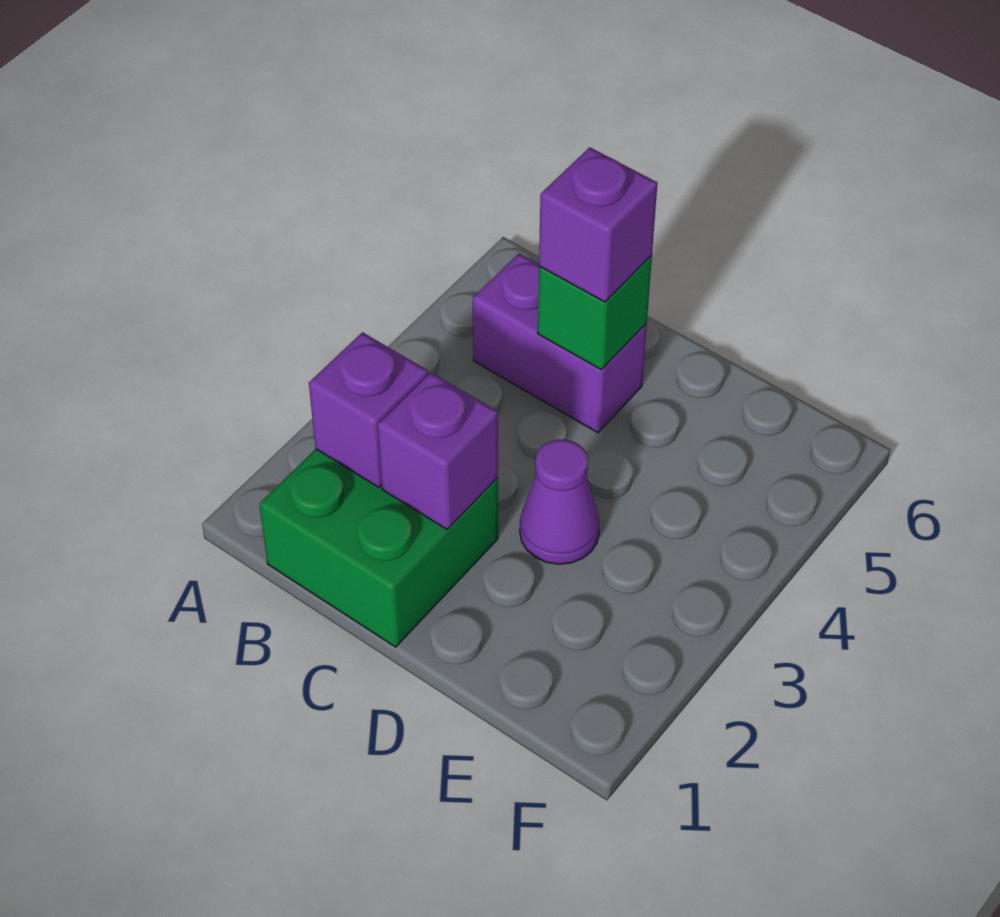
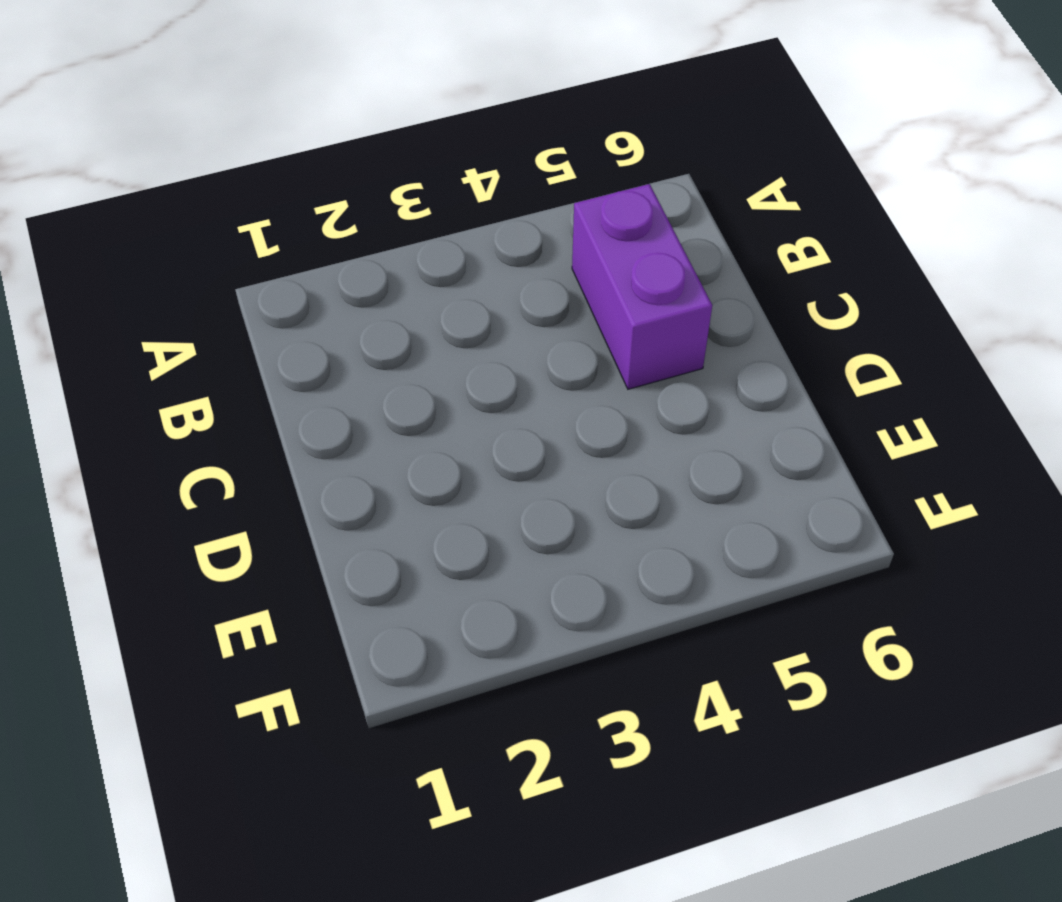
none -> green 2x2 brick [259,449,498,647]
none -> purple 1x1 cone [520,439,600,564]

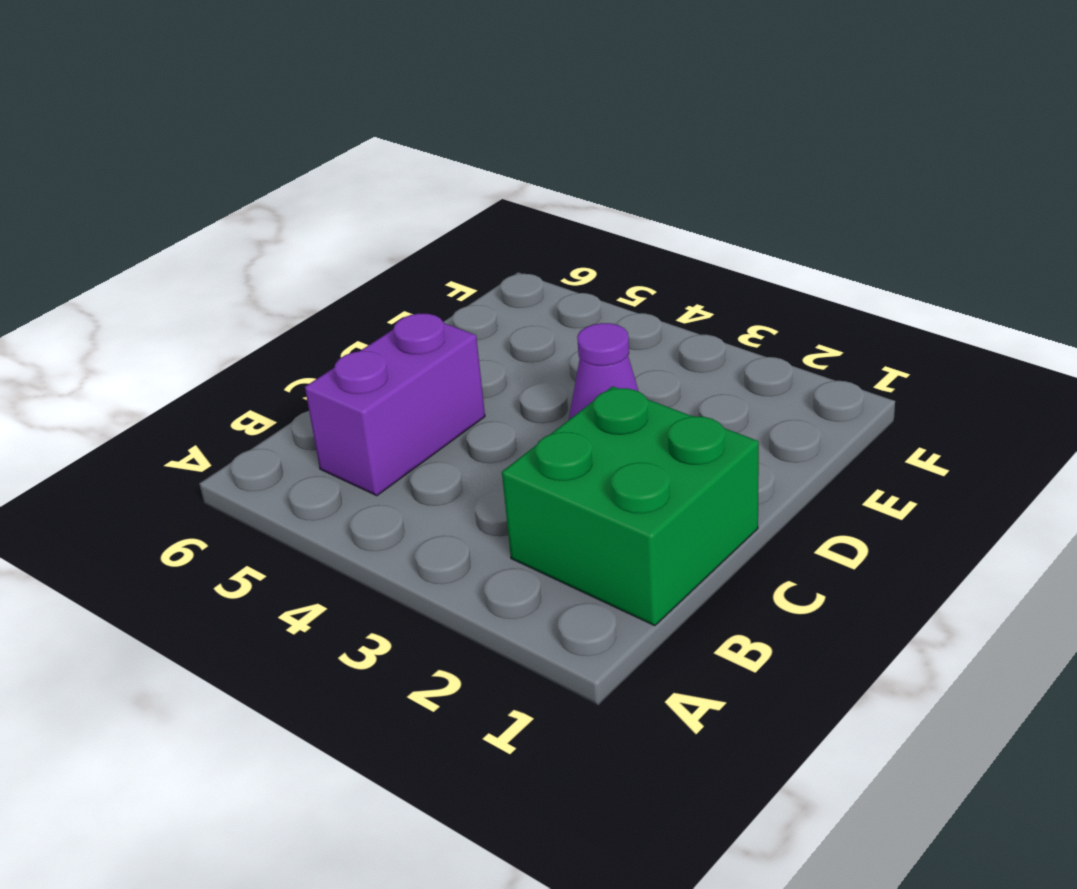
none -> purple 1x1 brick [309,332,428,487]
none -> purple 1x1 brick [378,373,498,529]

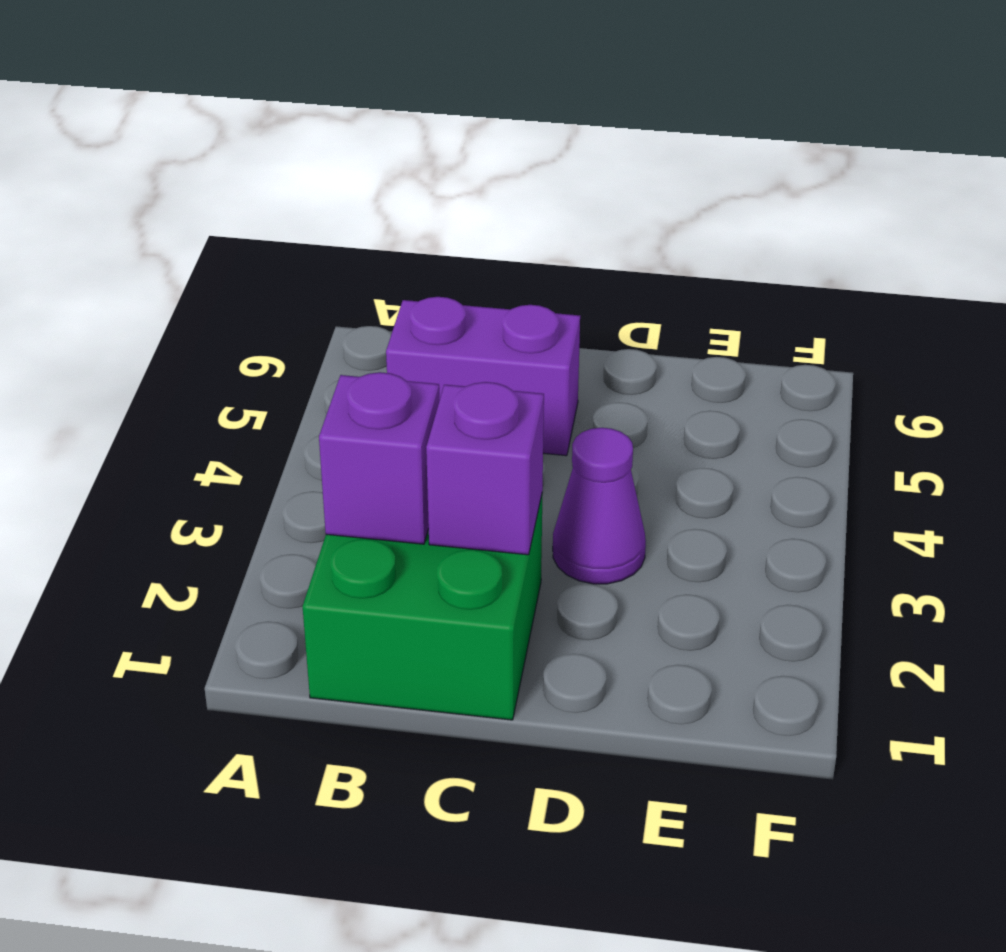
none -> green 1x1 brick [538,255,652,369]
none -> purple 1x1 brick [539,147,657,302]

